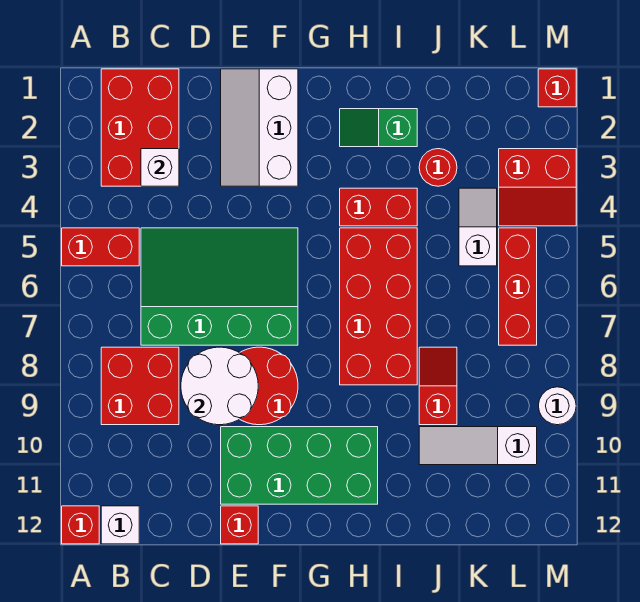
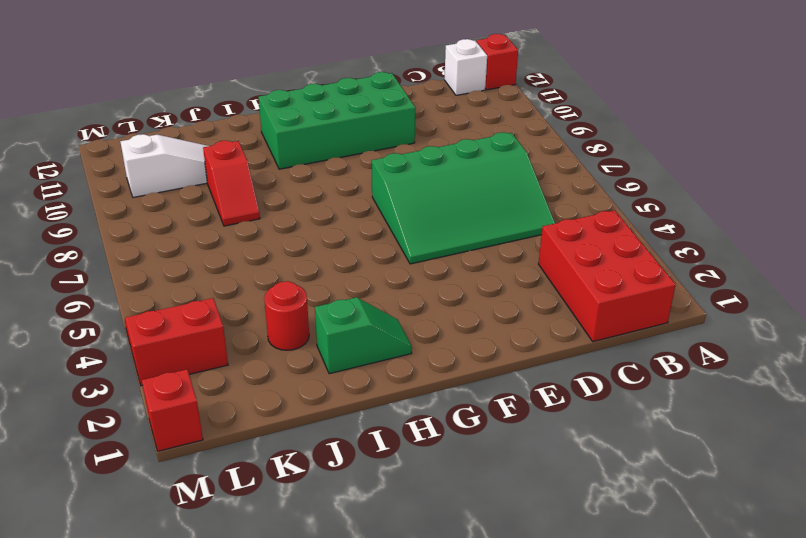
none -> red 1x2 brick [62,228,139,266]
none -> red 2x2 brick [101,347,179,425]
none -> white 2x3 slope [221,69,298,186]

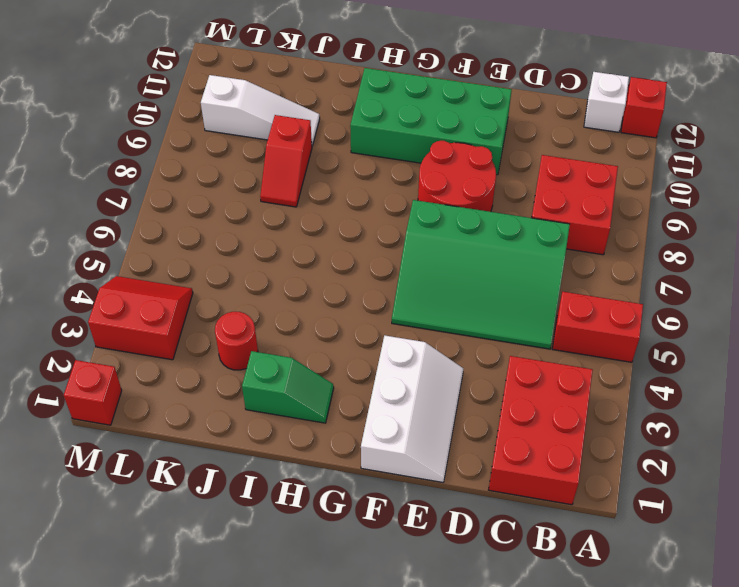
none -> red 1x1 brick [221,506,258,544]
none -> red 1x2 brick [340,188,417,226]
none -> red 2x4 brick [340,228,417,385]

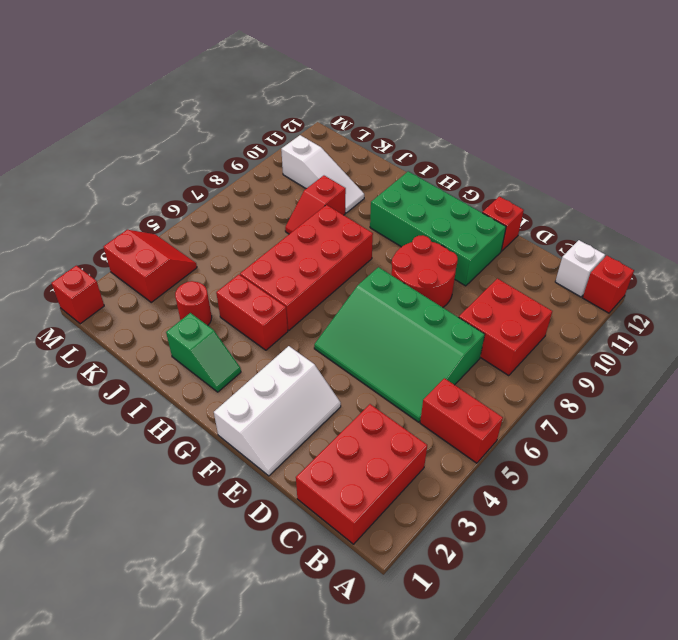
none -> white 1x2 slope [459,188,497,266]
none -> red 1x3 brick [499,228,537,345]
none -> white 1x1 round brick [539,387,576,425]

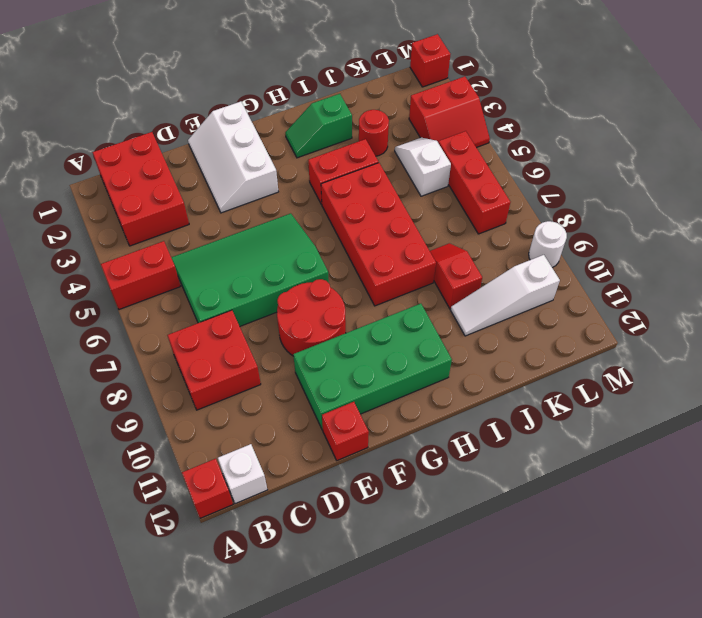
none -> white 1x1 brick [141,149,179,186]
none -> white 2x2 round brick [181,347,258,425]

